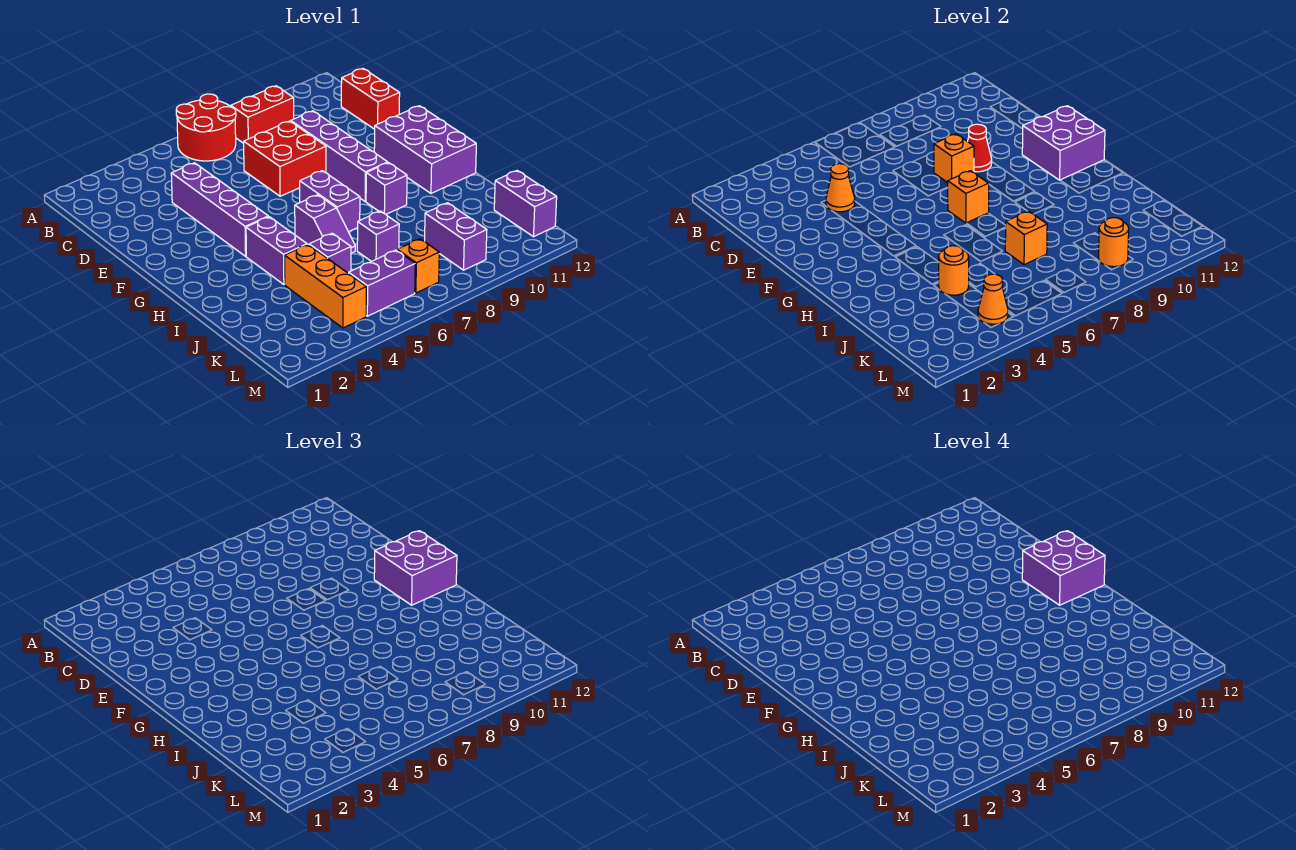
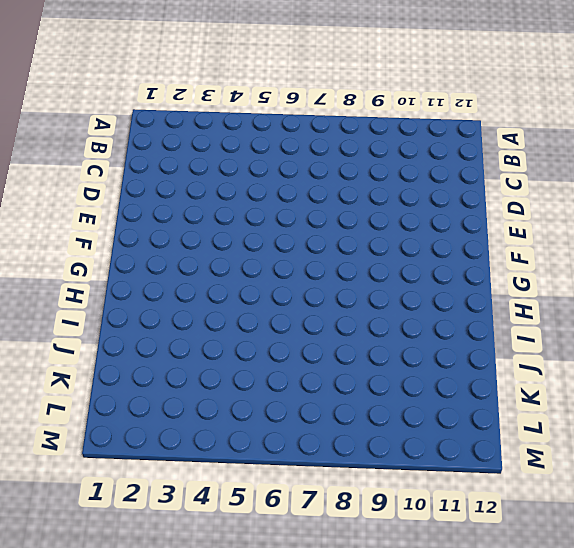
none -> red 2x2 round brick [176,94,236,161]
none -> red 1x2 brick [231,86,294,143]
none -> red 1x2 brick [341,69,400,129]

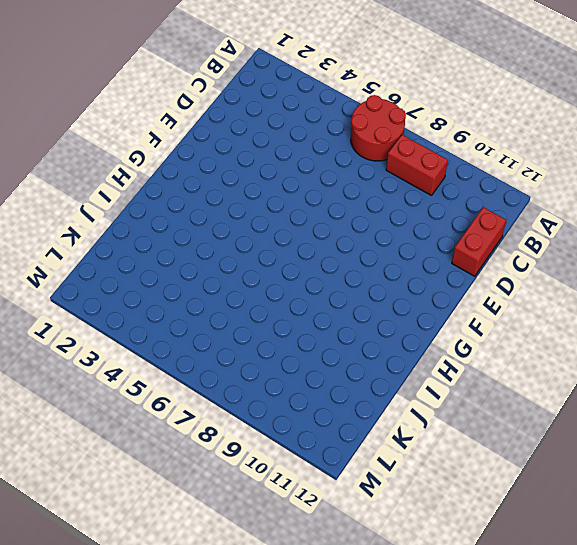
none -> purple 1x4 brick [171,163,268,256]
none -> red 2x2 brick [244,121,326,196]
none -> purple 1x4 brick [291,111,388,201]

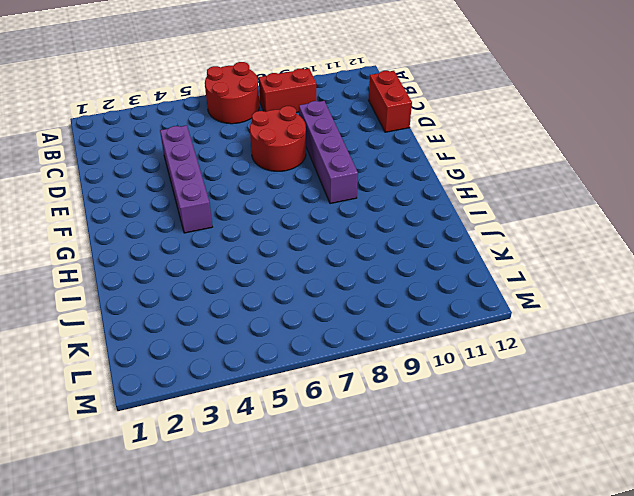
red 2x2 round brick [250,106,306,171] -> red 2x2 brick [244,121,326,196]
none -> purple 2x3 brick [374,106,476,193]
none -> purple 1x2 brick [300,171,360,232]
none -> purple 1x2 brick [246,217,307,285]

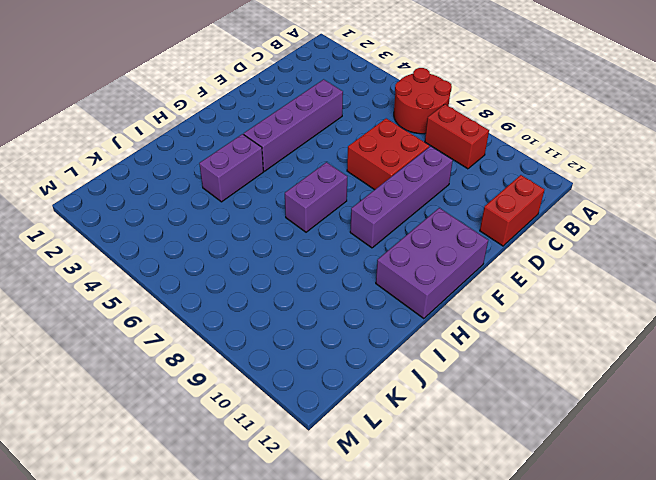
none -> purple 1x2 slope [295,195,355,253]
none -> purple 1x1 brick [366,163,407,214]
none -> orange 1x3 brick [285,245,366,328]

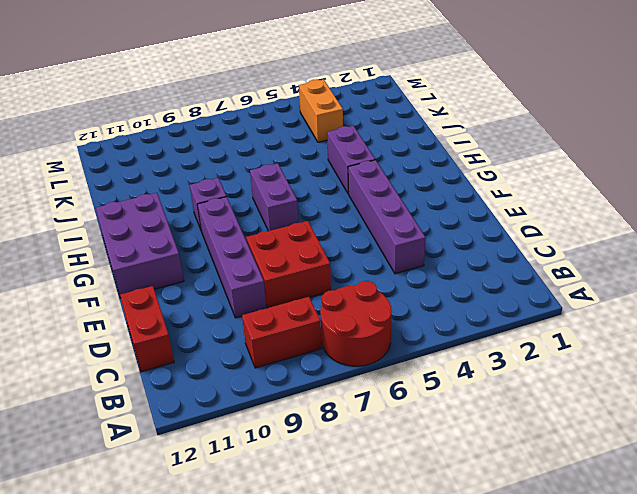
orange 1x2 brick [299,79,343,142] -> orange 1x3 brick [285,245,366,328]
none -> purple 1x2 slope [295,195,355,253]
none -> purple 1x1 brick [309,233,351,273]
none -> purple 1x1 brick [357,211,399,261]

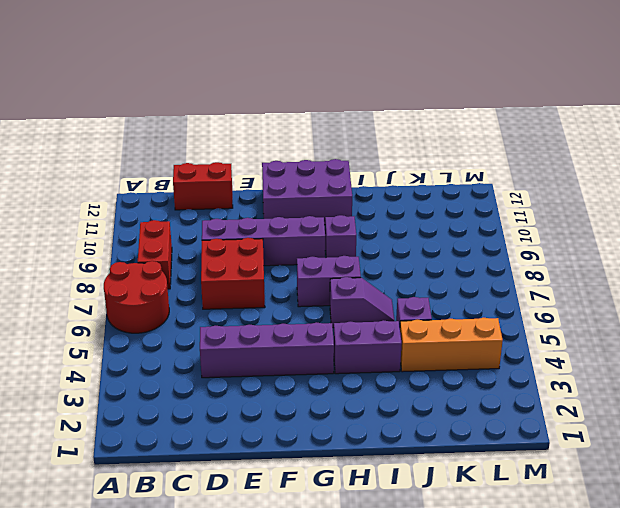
none -> purple 1x1 brick [357,211,399,261]
none -> purple 1x2 brick [425,203,487,270]
none -> purple 1x2 brick [494,171,557,237]

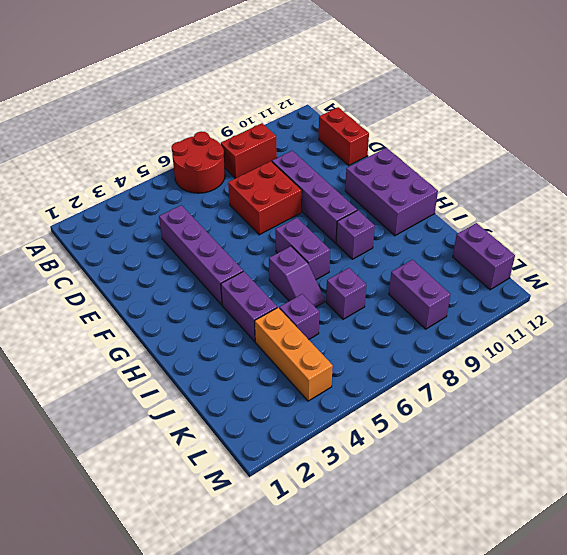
none -> purple 1x2 brick [349,250,415,316]
none -> orange 1x1 brick [397,239,439,293]
none -> orange 1x1 cone [826,164,855,212]

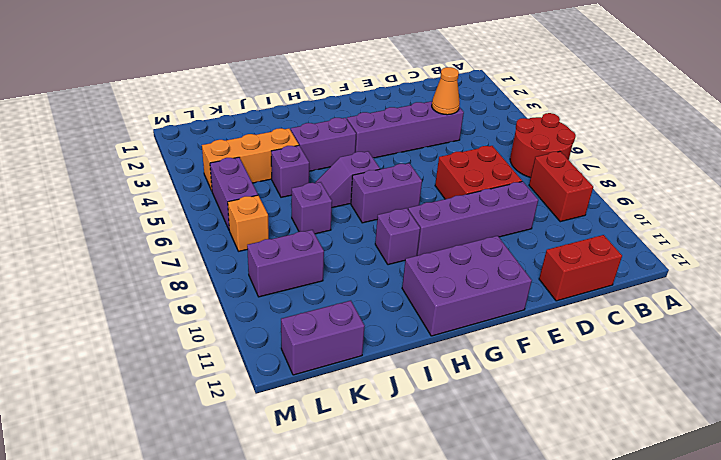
none -> orange 1x1 brick [934,134,974,183]
none -> red 1x1 cone [968,124,992,172]
none -> purple 2x2 brick [1022,106,1105,180]

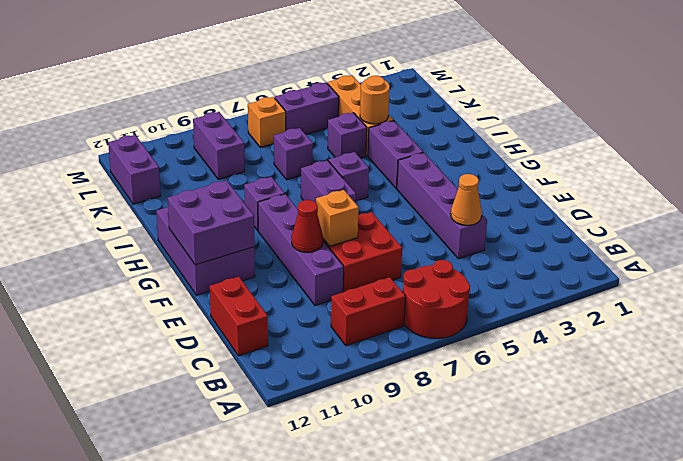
none -> orange 1x1 brick [948,171,989,223]
none -> orange 1x1 brick [1005,211,1047,265]
none -> orange 1x1 cone [978,274,1008,324]

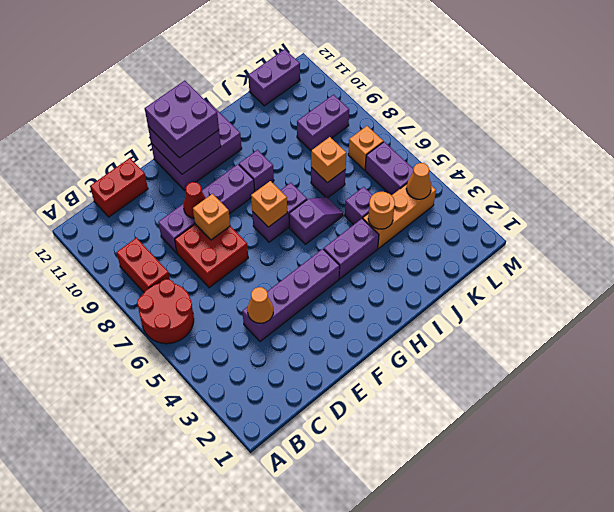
none -> orange 1x1 round brick [1098,218,1129,267]
none -> purple 2x2 brick [1022,531,1105,605]

